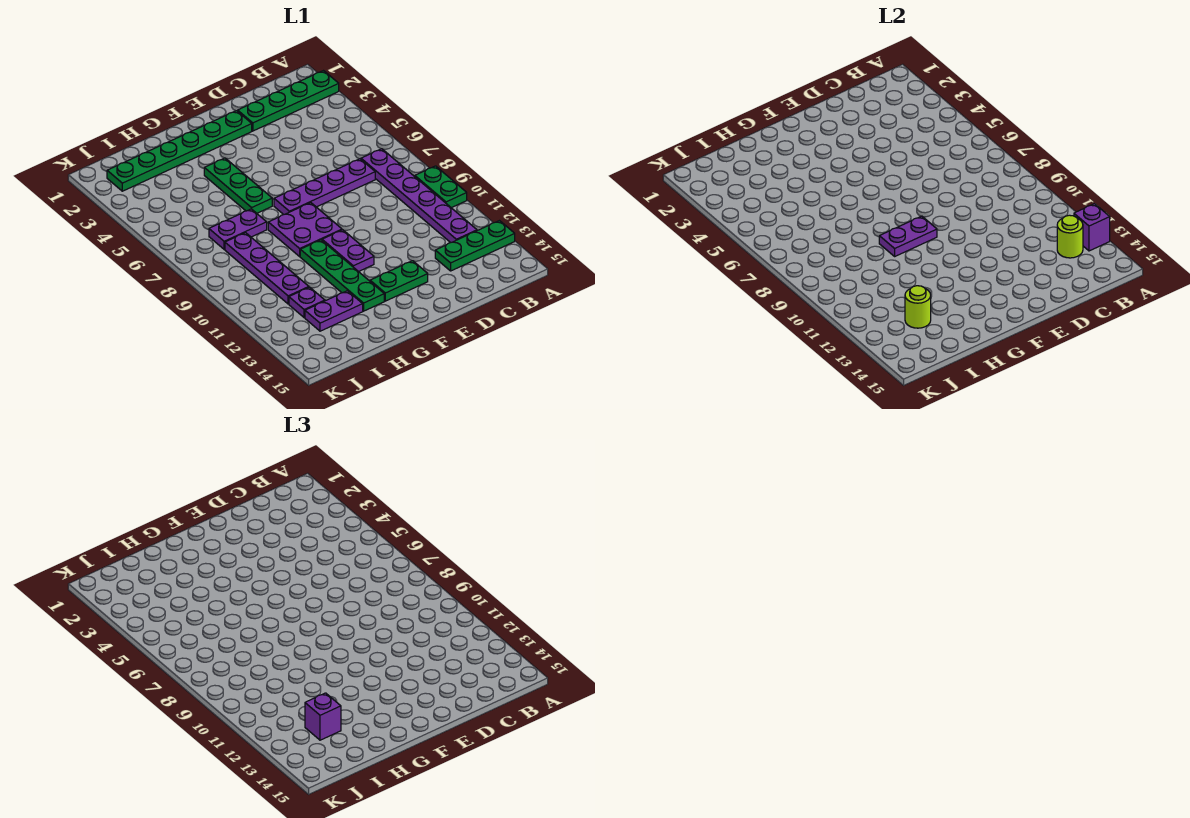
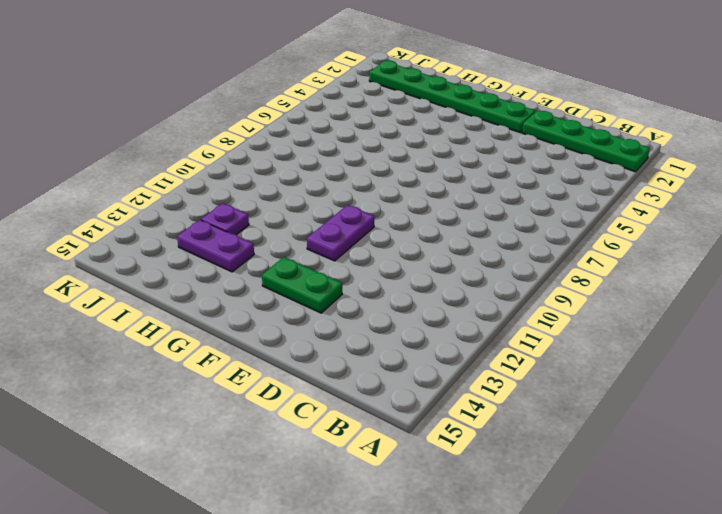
none -> green 1x2 plate [415,166,467,208]
none -> green 1x3 plate [435,221,515,271]
none -> purple 1x6 plate [361,149,477,243]

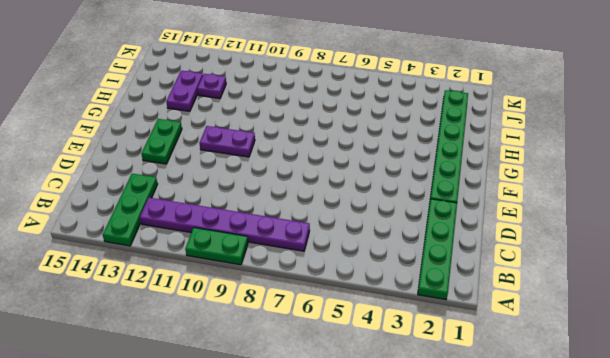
none -> purple 1x4 plate [274,159,375,215]
none -> purple 2x2 plate [268,203,342,256]
none -> green 1x3 plate [204,158,272,213]

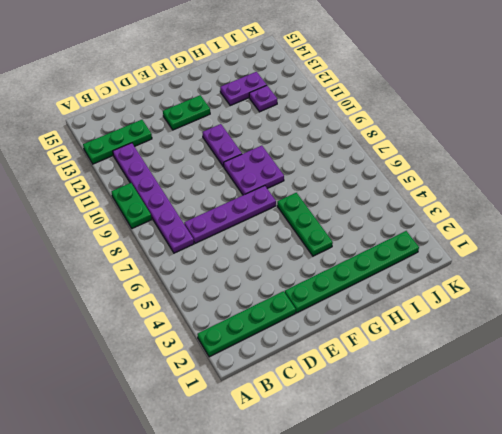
none -> green 1x4 plate [300,240,384,311]
none -> purple 1x2 plate [209,209,267,249]
none -> purple 1x4 plate [225,233,309,304]

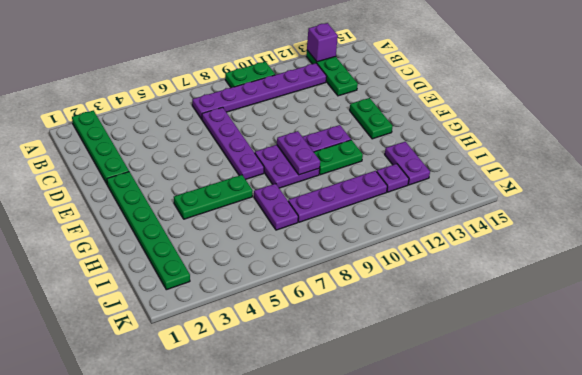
green 1x2 plate [314,140,363,175] -> green 1x4 plate [300,240,384,311]
none -> lime 1x1 round brick [1057,215,1083,258]
none -> lime 1x1 round brick [905,286,931,328]
none -> purple 1x1 brick [305,693,341,740]

